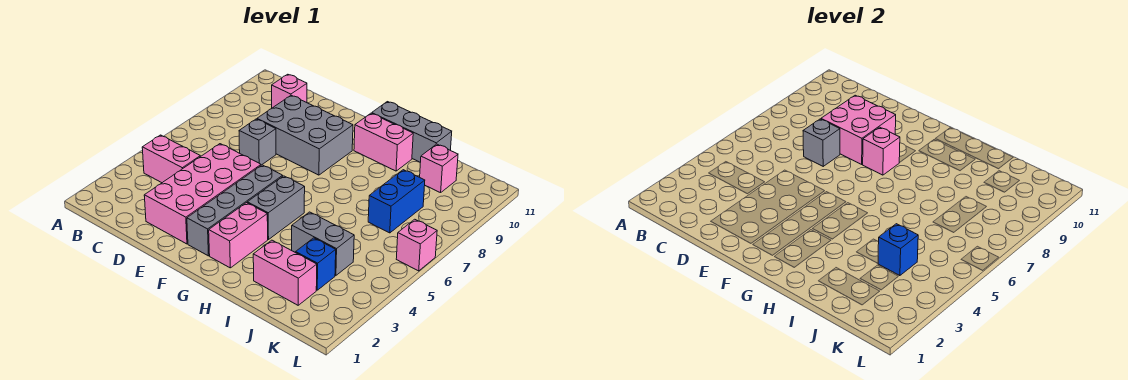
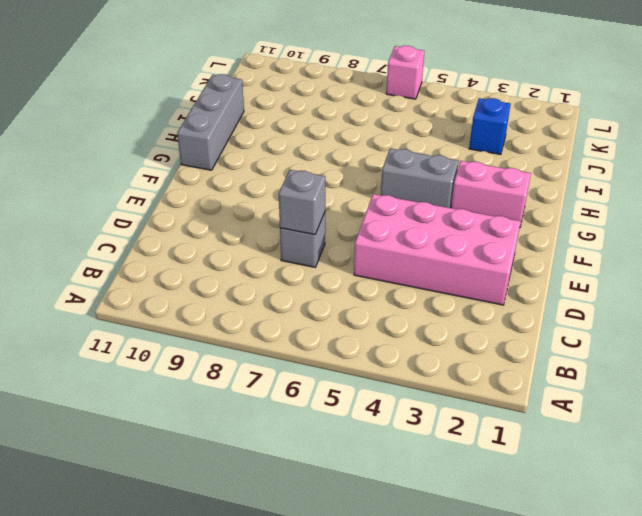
none -> pink 1x2 brick [142,135,200,183]
none -> pink 1x1 brick [272,74,307,108]
none -> grey 2x3 brick [257,95,353,175]

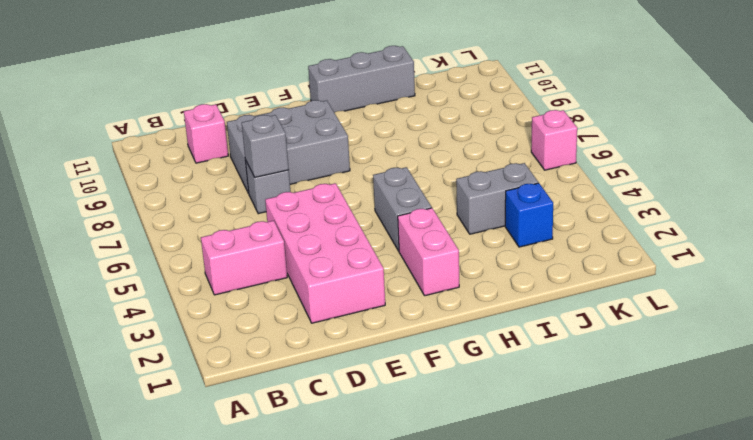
none -> grey 1x4 brick [187,165,283,256]
none -> pink 1x2 brick [354,113,413,171]
none -> pink 1x2 brick [253,240,317,305]

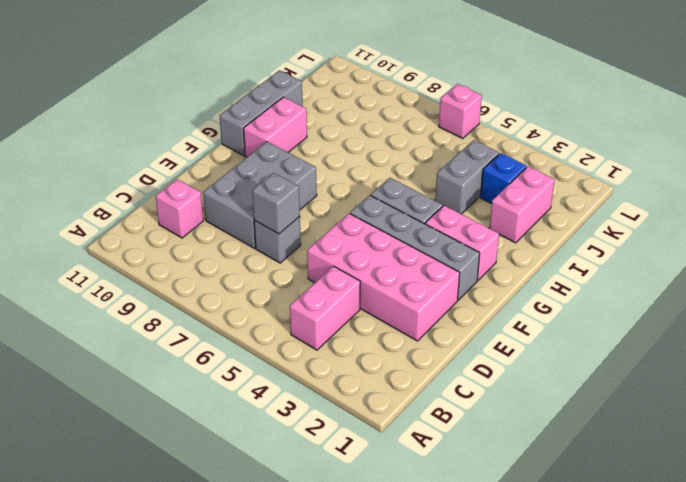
none -> blue 1x2 brick [368,170,425,233]
none -> pink 1x1 brick [420,144,458,193]
none -> pink 2x2 brick [821,95,896,164]

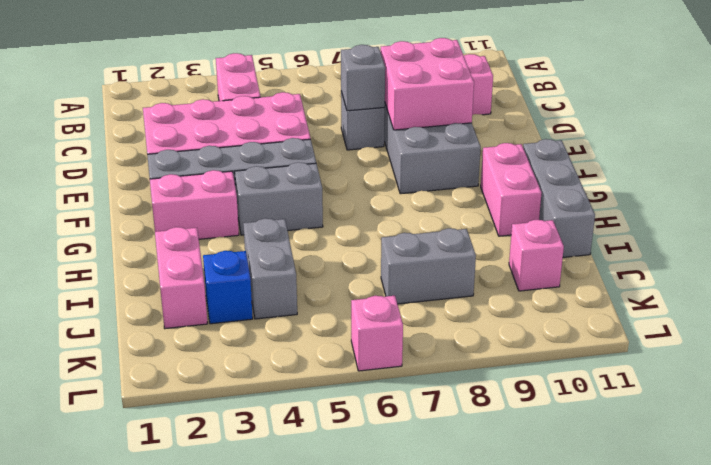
grey 1x2 brick [381,228,476,304] -> blue 1x2 brick [368,170,425,233]
none -> pink 1x1 brick [862,127,900,175]
none -> blue 1x1 brick [878,224,918,276]

